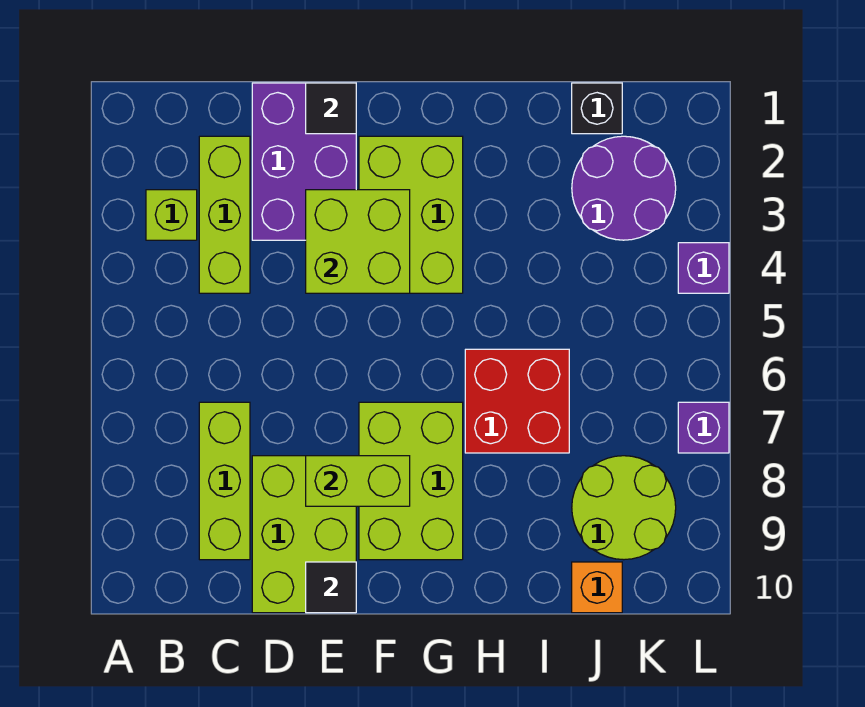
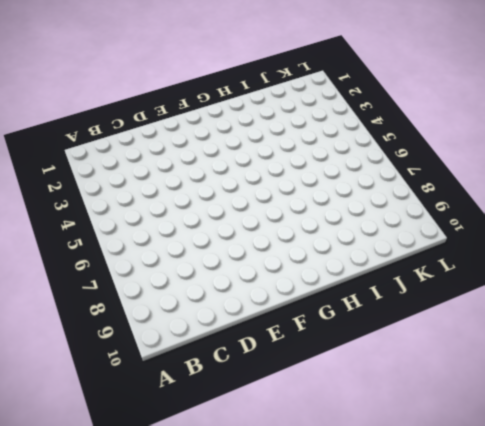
none -> lime 1x1 brick [146,190,197,240]
none -> lime 1x3 brick [199,136,250,293]
none -> lime 1x3 brick [199,402,250,560]

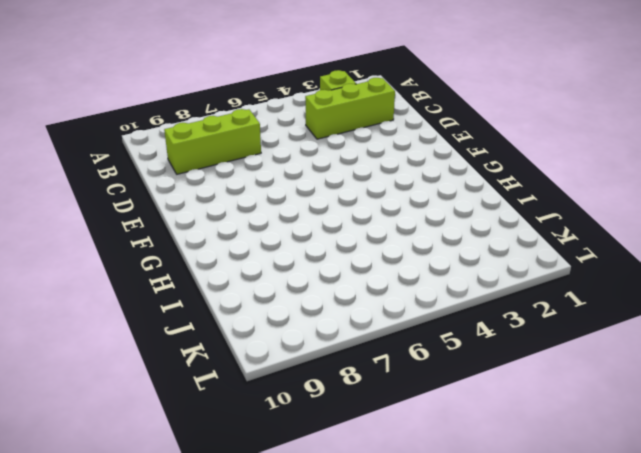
none -> purple 2x3 brick [252,83,356,240]
none -> lime 2x3 brick [252,456,356,613]
none -> lime 2x3 brick [359,136,463,293]

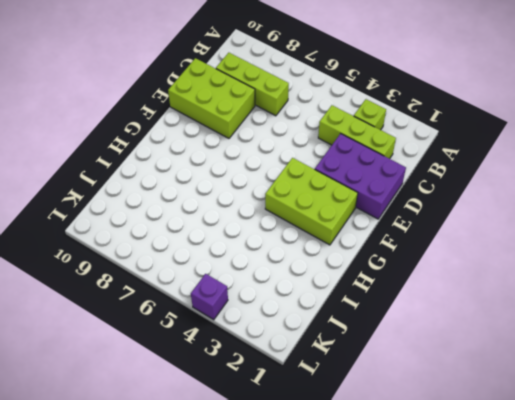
none -> lime 2x3 brick [359,402,463,560]
none -> red 2x2 brick [465,349,569,453]
none -> black 1x1 brick [572,83,622,134]

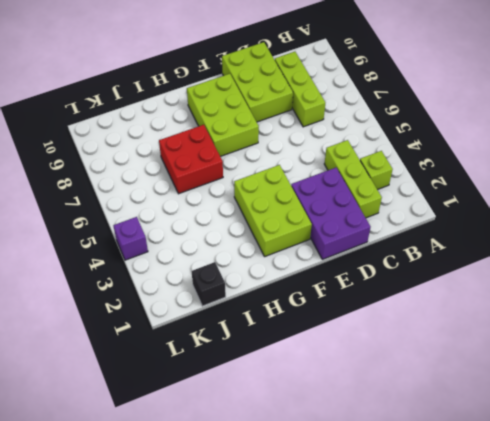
none -> purple 2x2 round brick [572,136,676,240]
none -> lime 2x2 round brick [572,456,676,560]
none -> orange 1x1 brick [572,562,622,613]

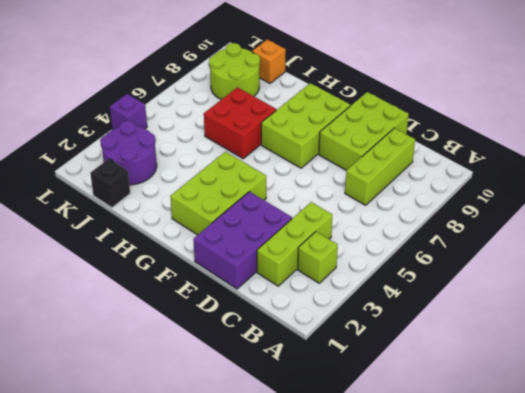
none -> purple 1x1 brick [678,402,729,453]
none -> black 1x1 tile [306,83,356,134]
none -> lime 2x2 brick [306,190,410,293]

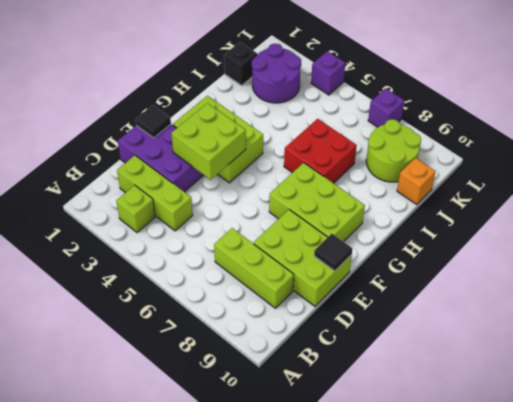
none -> lime 1x2 brick [306,456,410,506]

